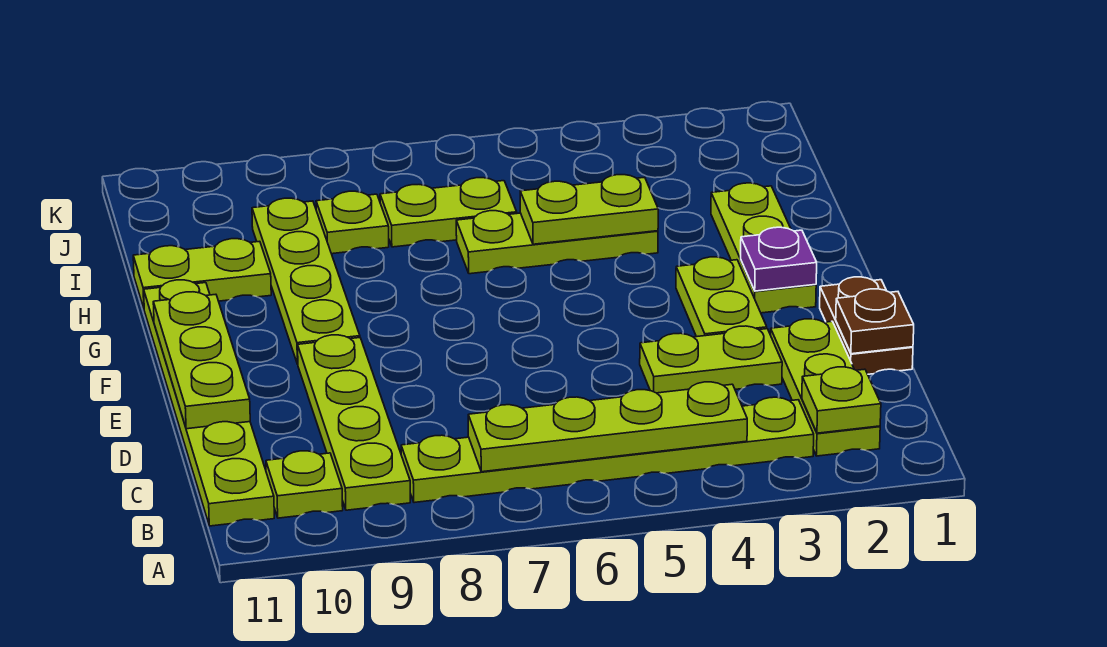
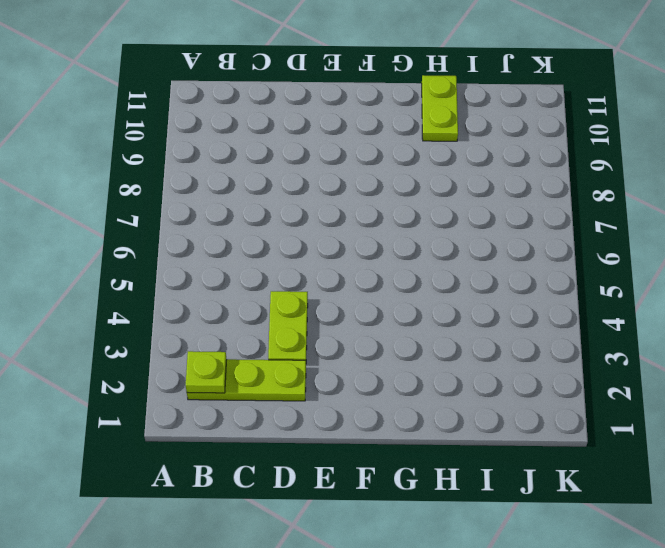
none -> lime 1x6 plate [401,397,814,503]
none -> lime 1x4 plate [298,335,410,510]
none -> lime 1x1 plate [266,451,343,518]

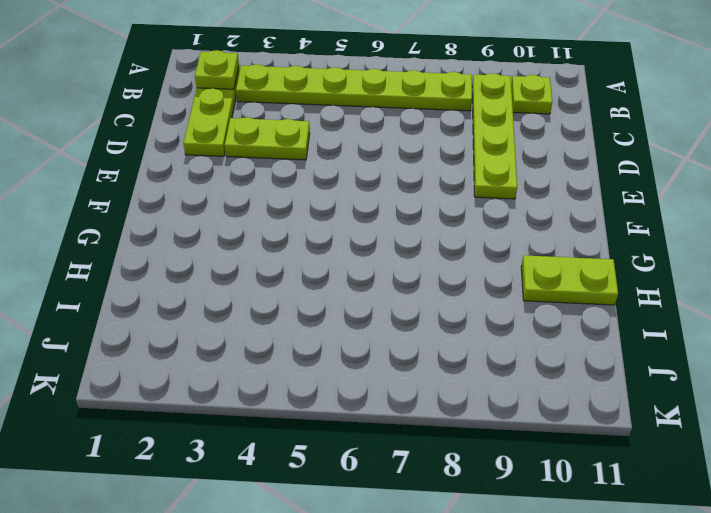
none -> lime 1x6 plate [144,280,274,526]
none -> brown 1x2 plate [820,277,913,374]
none -> lime 1x2 plate [676,257,767,337]

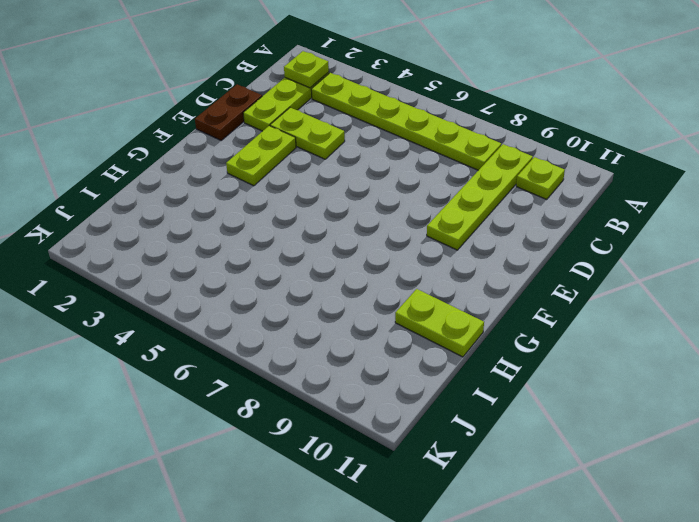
none -> lime 1x6 plate [144,280,274,526]
none -> lime 1x3 plate [711,183,816,313]
none -> lime 1x4 plate [252,198,360,364]

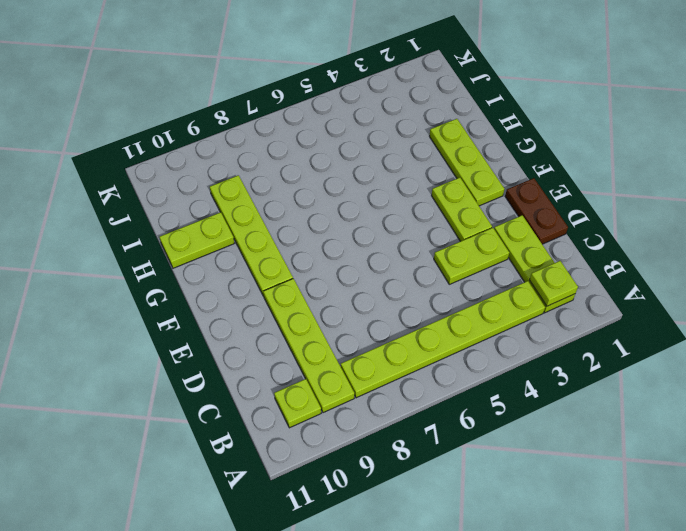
none -> lime 1x6 plate [144,280,274,526]
none -> lime 1x3 plate [456,211,658,274]
none -> lime 1x2 plate [380,178,517,247]

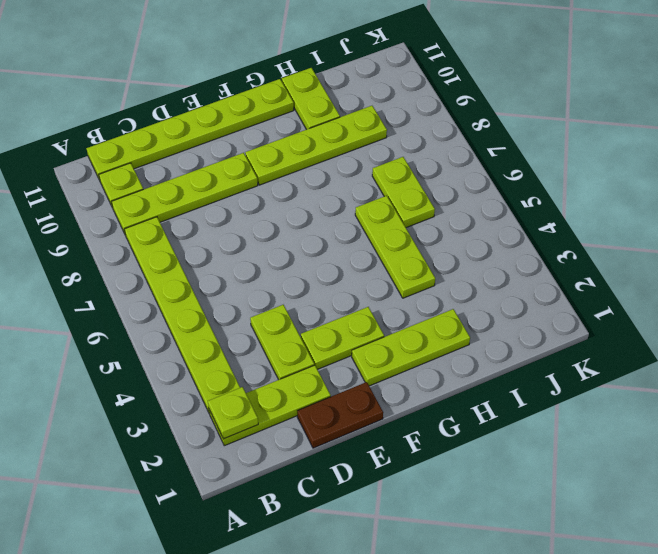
none -> lime 1x1 plate [316,191,389,254]
none -> lime 1x4 plate [468,382,747,472]
none -> brown 1x1 plate [836,289,914,354]

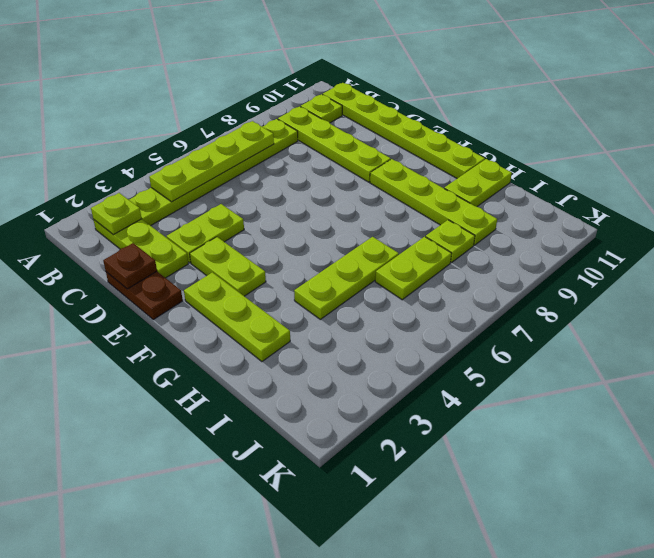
none -> lime 1x3 plate [153,292,250,429]
none -> purple 1x1 plate [741,227,817,291]
none -> lime 1x2 plate [520,175,658,244]

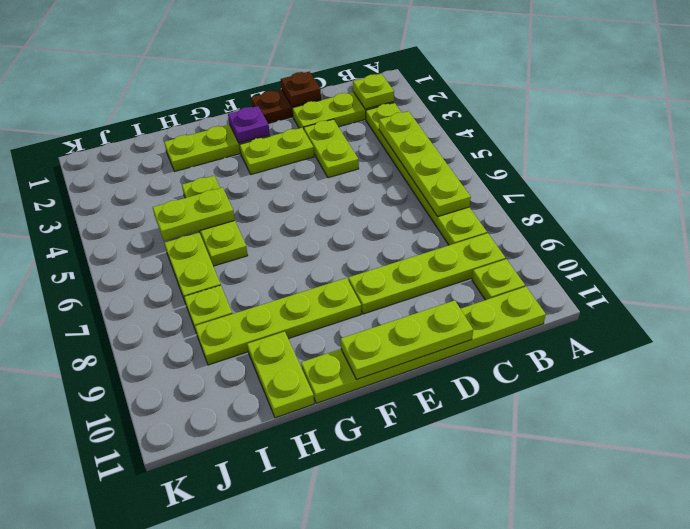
lime 1x2 plate [153,188,235,241] -> lime 1x2 plate turned to [520,175,658,244]

